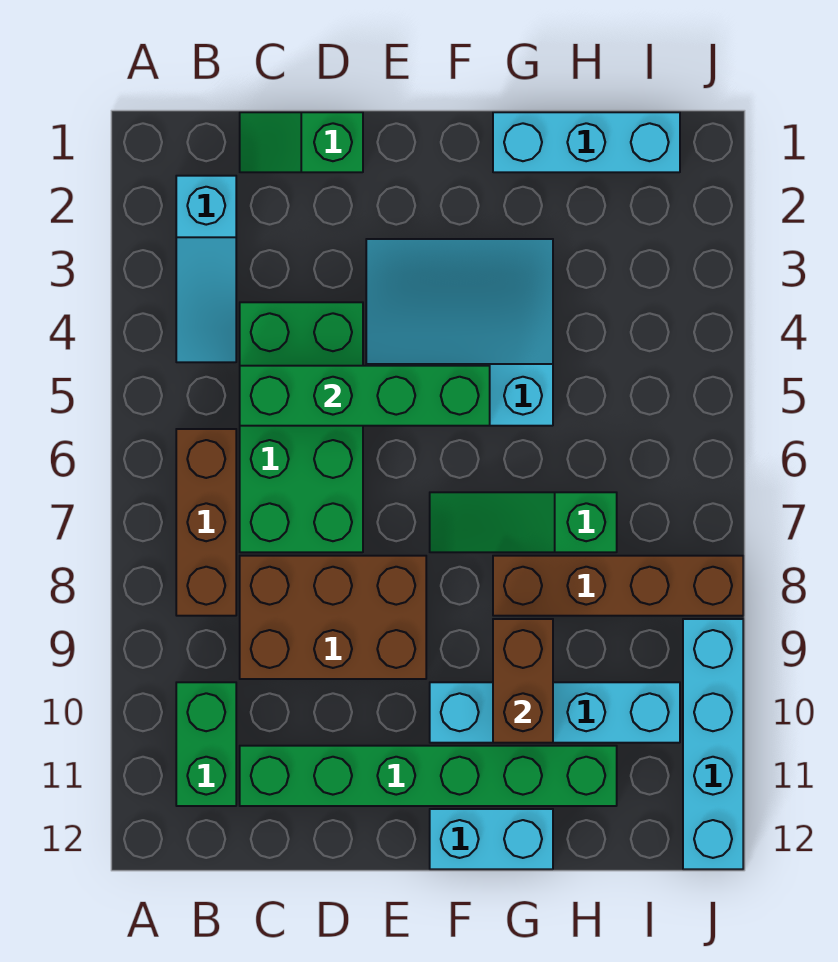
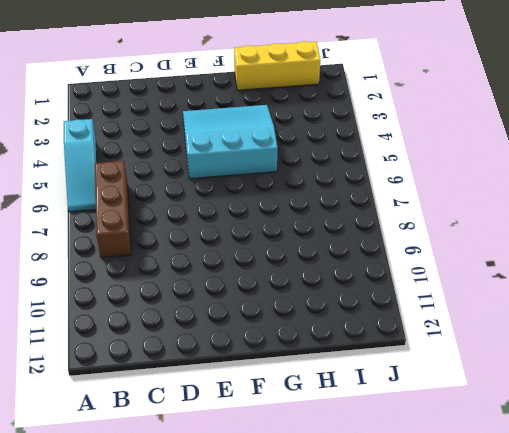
cyan 1x3 slope [64,119,97,212] -> cyan 1x3 slope moved to [176,176,236,362]
yellow 1x3 brick [234,41,320,90] -> cyan 1x3 brick [493,112,680,172]
none -> green 1x2 brick [176,682,236,806]
none -> green 1x2 slope [240,112,363,172]
none -> green 2x4 brick [240,302,363,552]

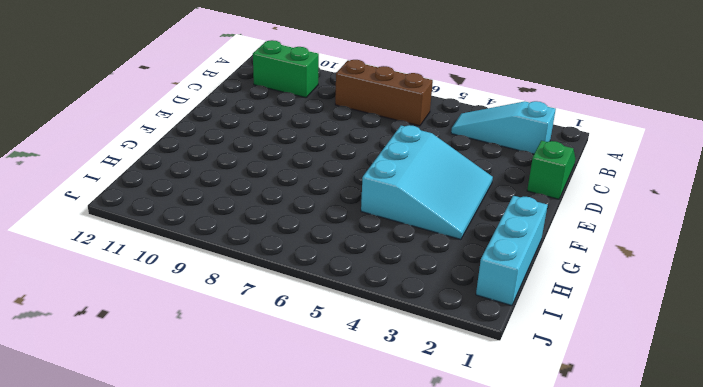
none -> green 2x4 brick [240,302,363,552]
none -> brown 2x3 brick [240,556,426,679]
none -> green 1x6 brick [240,746,617,806]

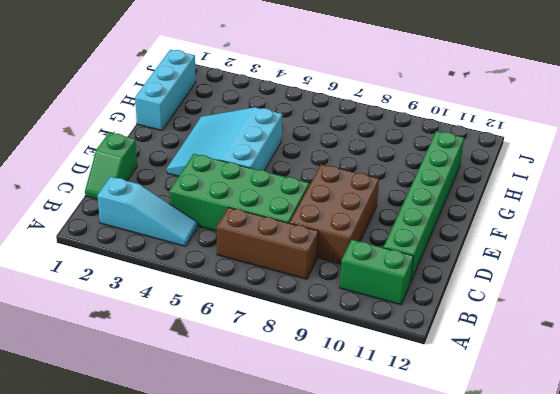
none -> green 1x3 slope [430,492,617,552]
none -> cyan 1x4 brick [430,682,680,743]
none -> cyan 1x2 brick [430,809,553,869]

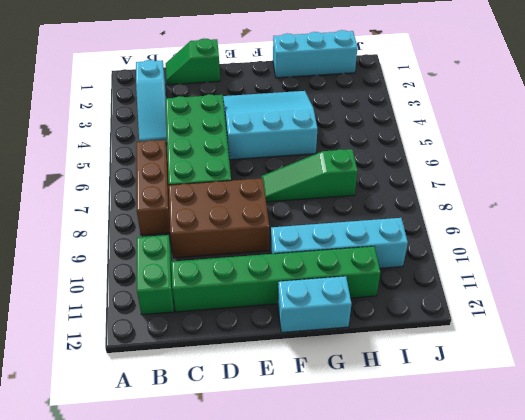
none -> brown 1x4 brick [493,556,743,616]
none -> cyan 1x4 brick [683,619,743,869]
none -> green 1x4 brick [240,366,490,426]

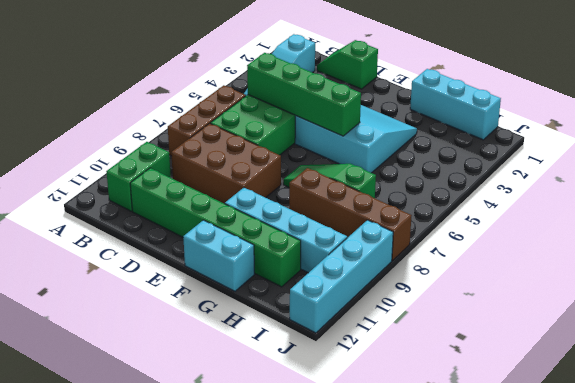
none -> brown 1x2 brick [493,619,553,743]

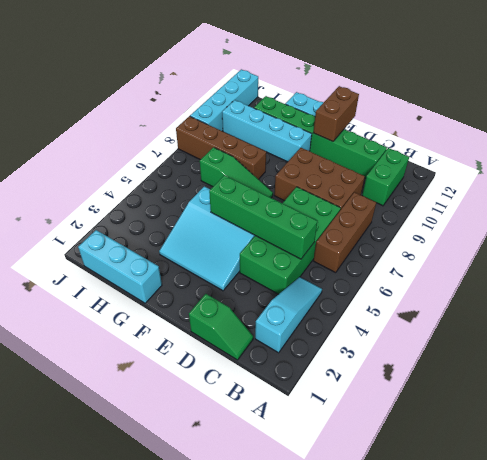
brown 1x2 brick [313,86,359,141] -> brown 1x2 brick moved to [493,619,553,743]

